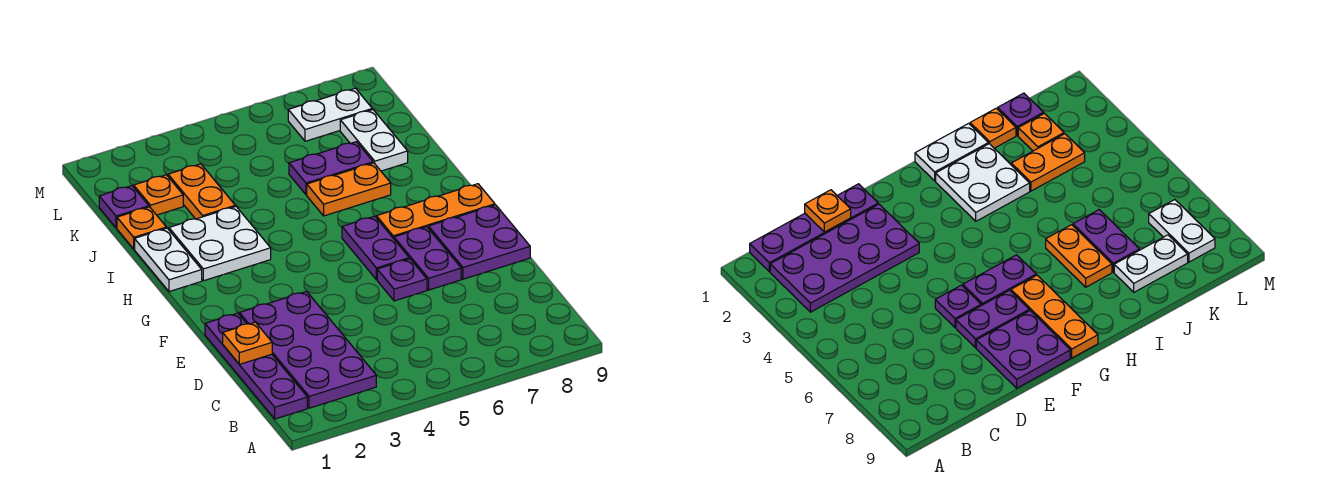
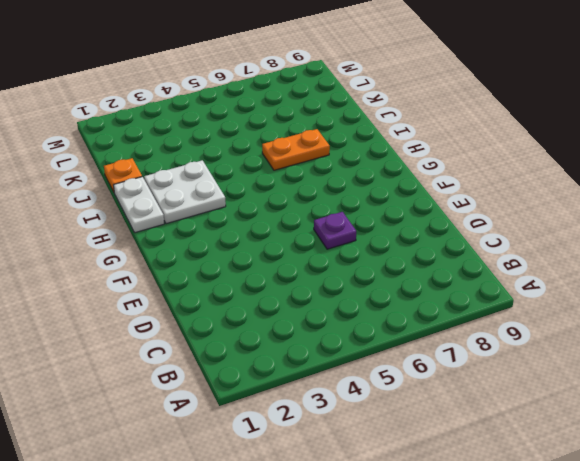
none -> purple 1x4 plate [205,313,307,419]
none -> purple 2x4 plate [239,291,376,408]
none -> purple 1x2 plate [394,227,461,290]

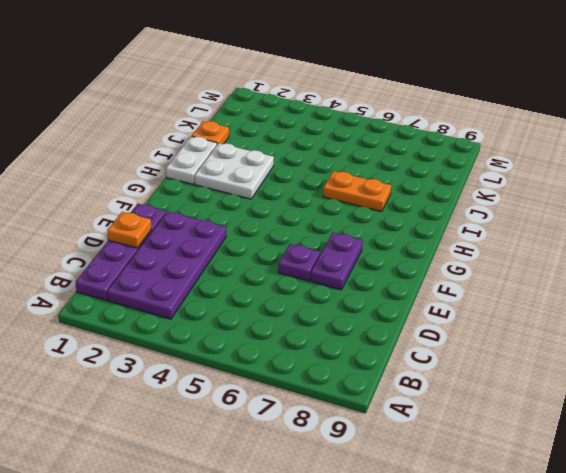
none -> purple 2x2 plate [429,205,530,279]
none -> purple 1x2 plate [342,216,409,280]
none -> orange 1x3 plate [376,184,495,239]

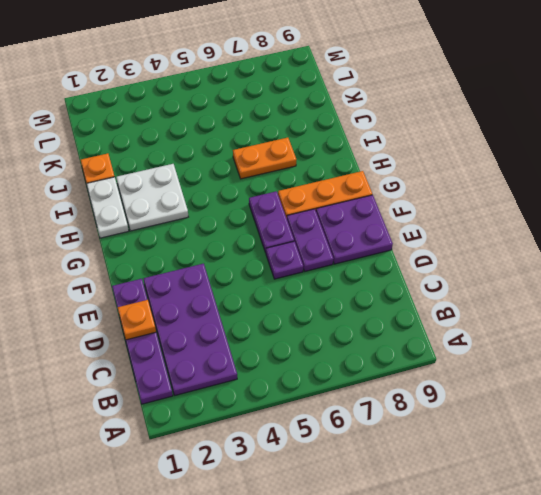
none -> orange 1x2 plate [168,164,235,219]
none -> purple 1x2 plate [289,142,373,195]
none -> white 1x2 plate [340,110,408,171]

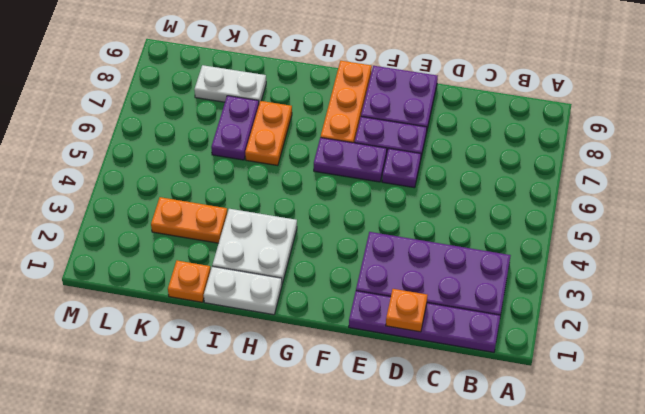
none -> purple 1x1 plate [99,186,149,228]
none -> orange 1x1 plate [134,175,183,215]
none -> white 1x2 plate [288,88,372,141]

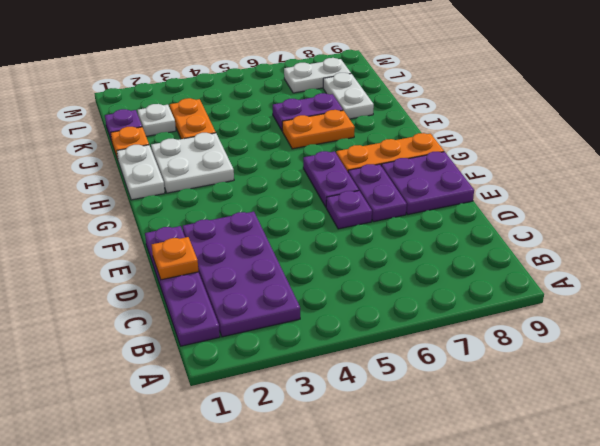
white 1x1 plate [138,104,176,136] -> orange 1x1 plate [134,175,183,215]

